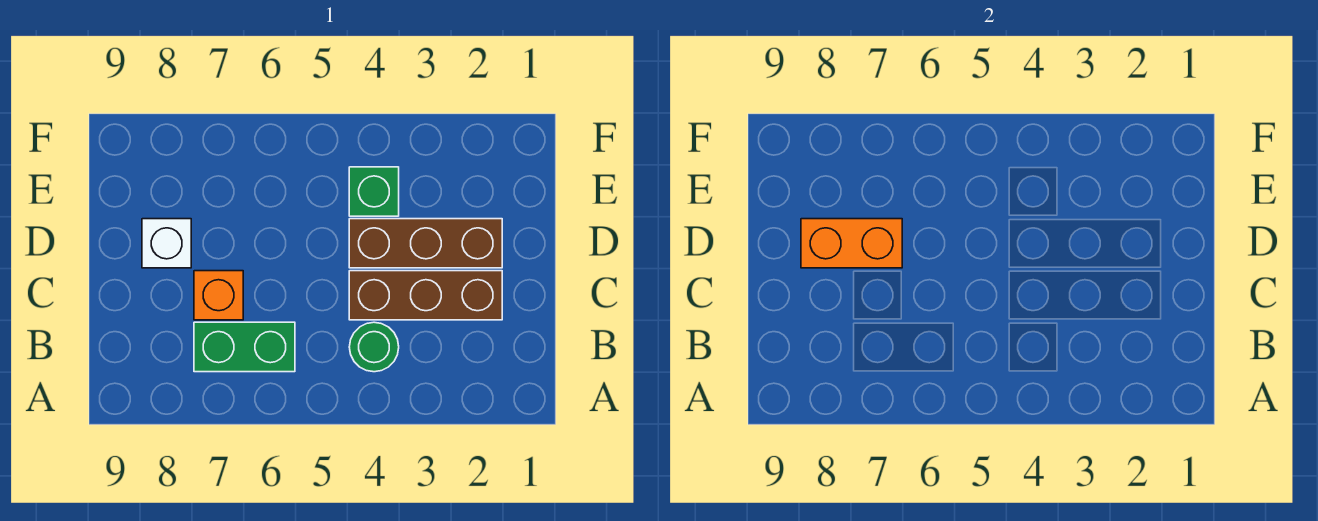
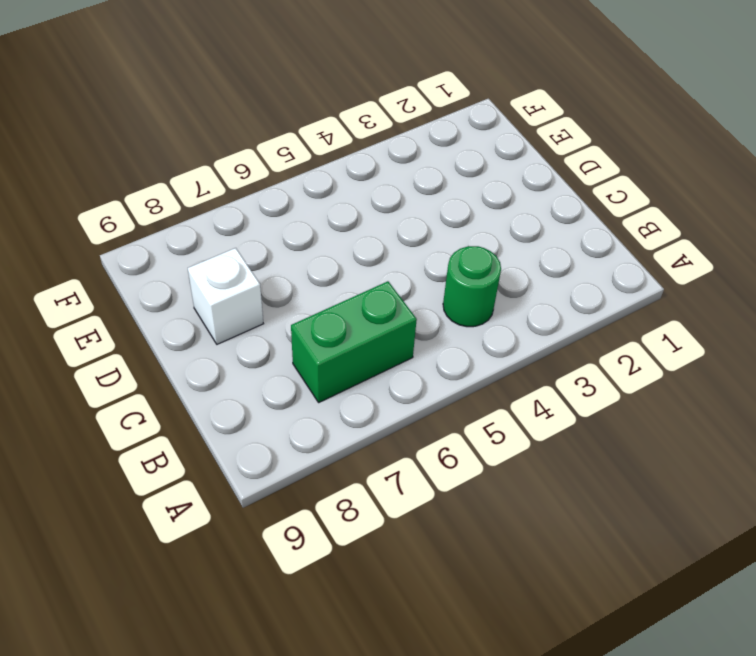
none -> brown 1x3 brick [349,271,502,320]
none -> orange 1x1 brick [194,271,243,320]

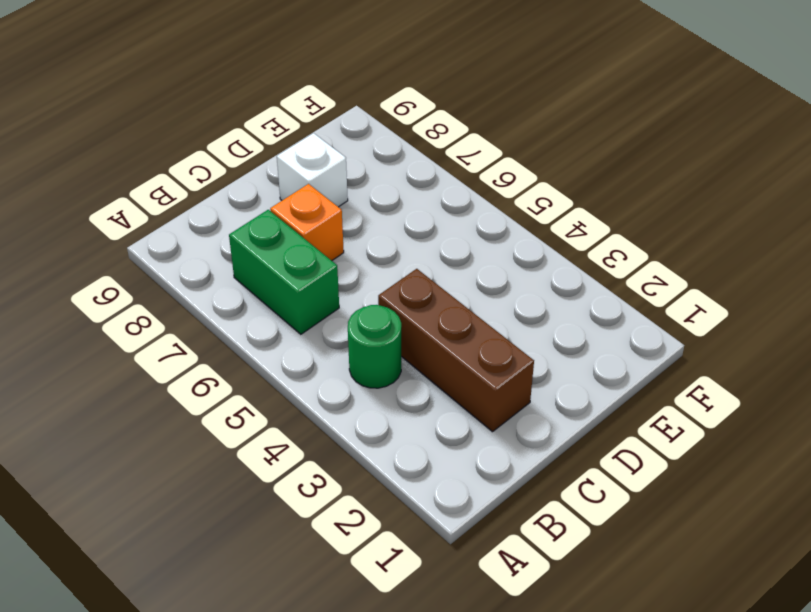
none -> brown 1x3 brick [349,219,502,268]
none -> green 1x1 brick [349,167,399,216]

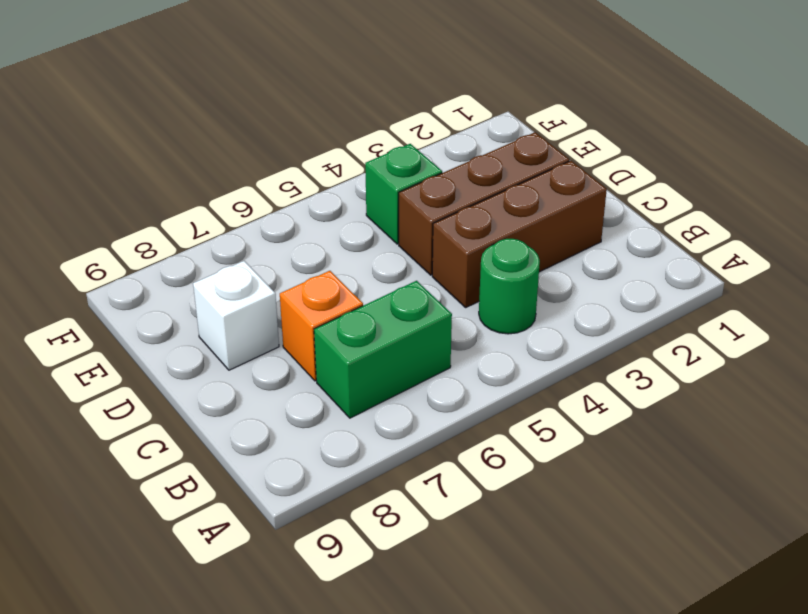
none -> orange 1x2 brick [801,219,902,268]

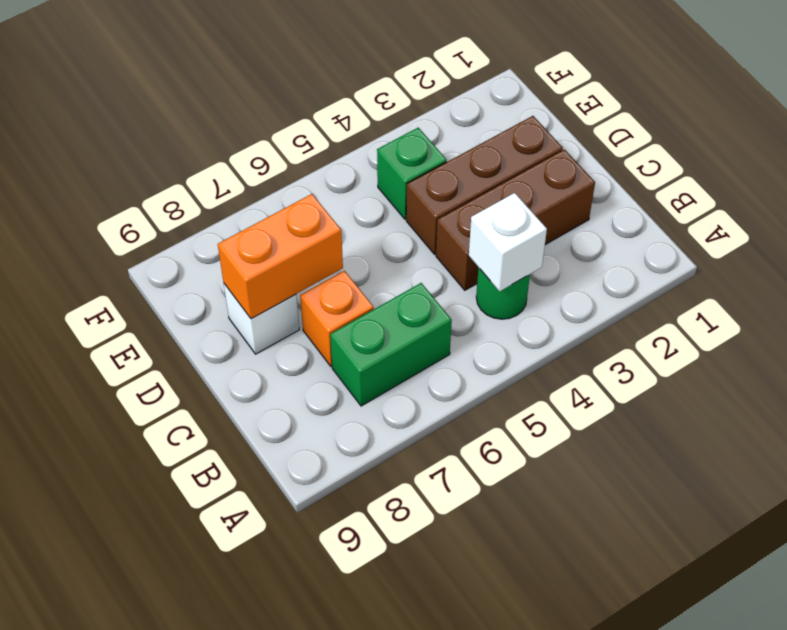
white 1x1 brick [469,193,547,291] -> none

